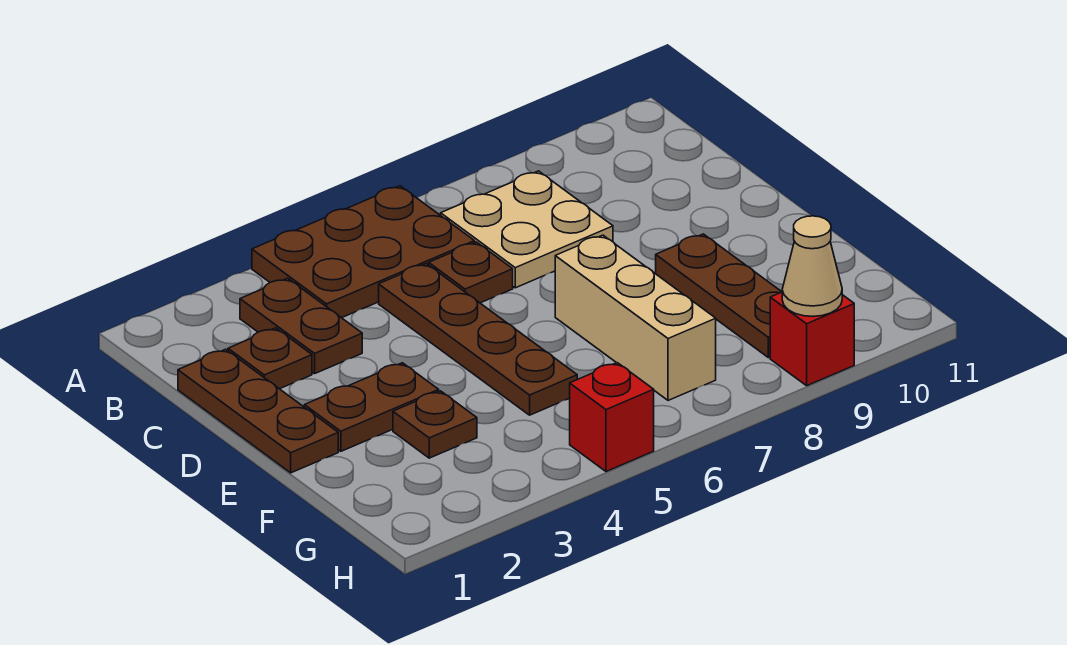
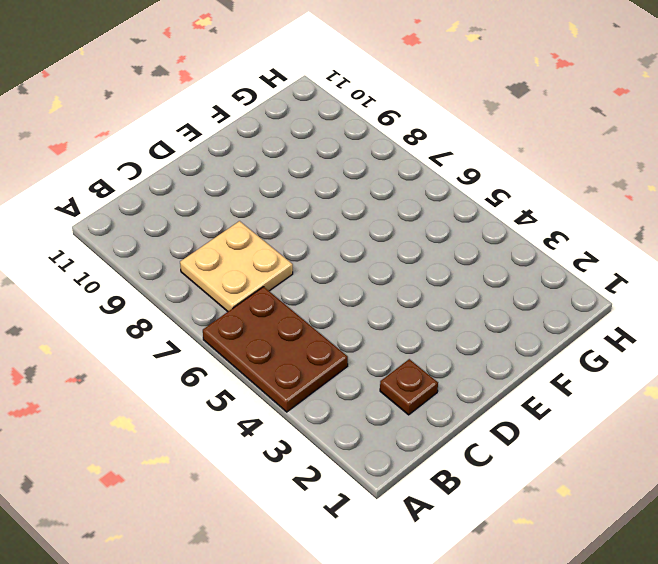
none -> brown 1x2 plate [240,278,362,374]
none -> brown 1x3 plate [178,349,338,473]
none -> brown 1x4 plate [379,264,577,415]

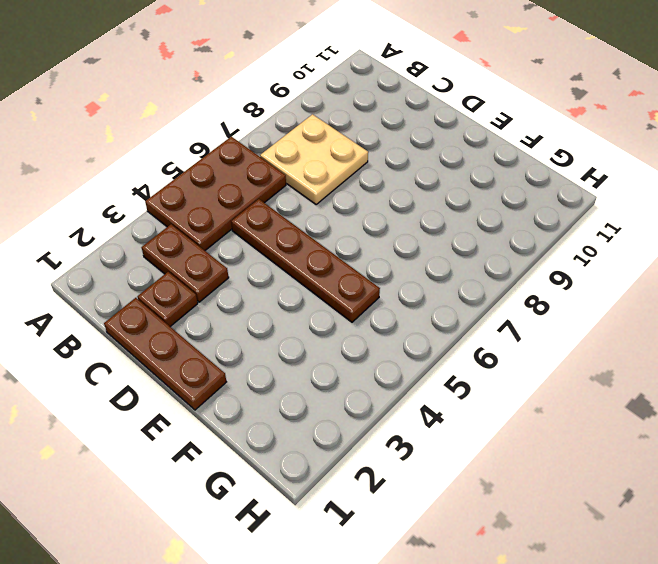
none -> brown 1x1 plate [429,242,513,303]
none -> brown 1x2 plate [304,363,439,451]
none -> tan 1x3 brick [555,235,716,400]

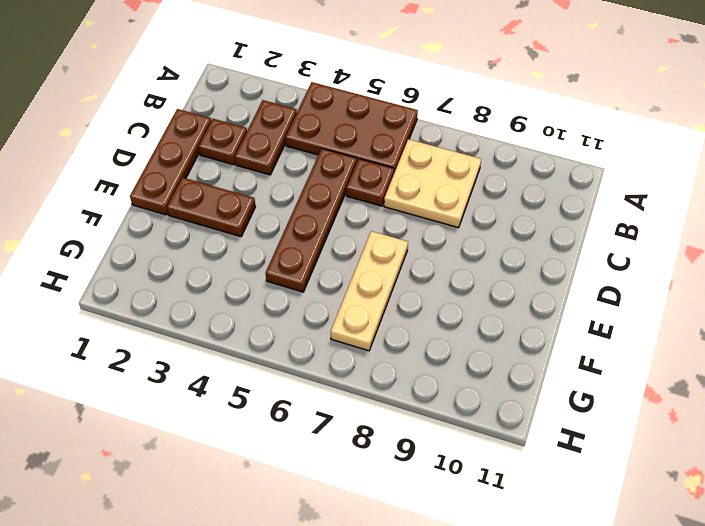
tan 1x3 plate [331,231,408,351] -> tan 1x3 brick [555,235,716,400]
none -> brown 1x3 plate [656,234,781,358]
none -> brown 1x1 plate [393,391,477,458]
none -> red 1x1 brick [570,363,654,472]

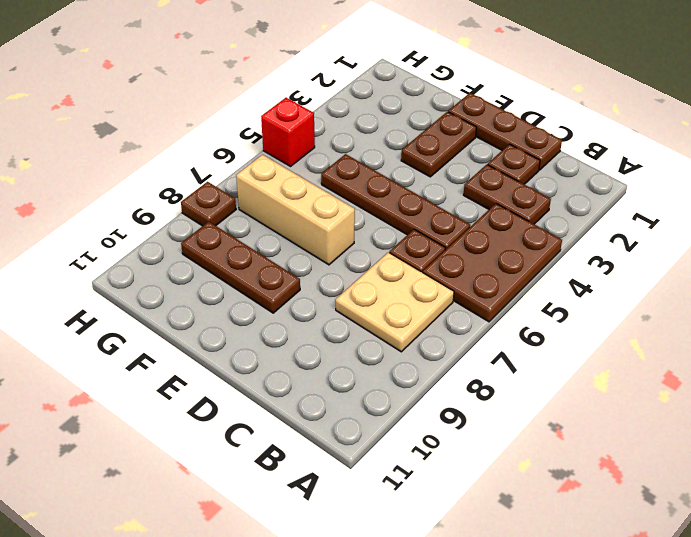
brown 1x1 plate [181,182,236,226] -> brown 1x1 plate moved to [393,391,477,458]
none -> red 1x1 brick [770,292,854,386]
none -> tan 1x1 cone [782,216,842,316]

